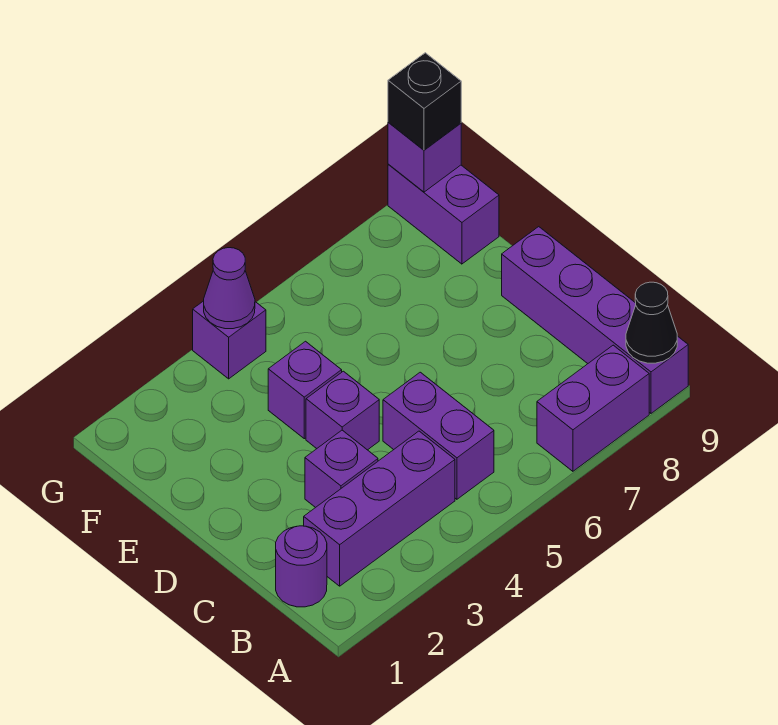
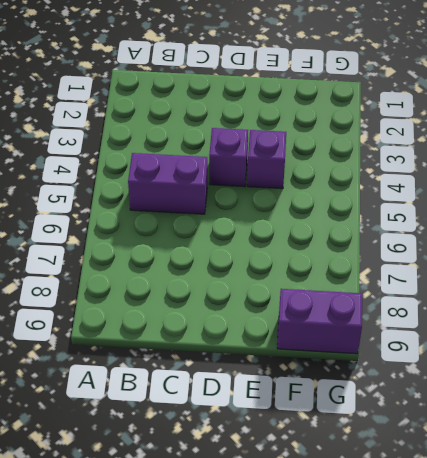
none -> purple 1x2 brick [537,345,649,471]
none -> purple 1x4 brick [502,227,688,413]
none -> purple 1x1 round brick [276,526,327,607]

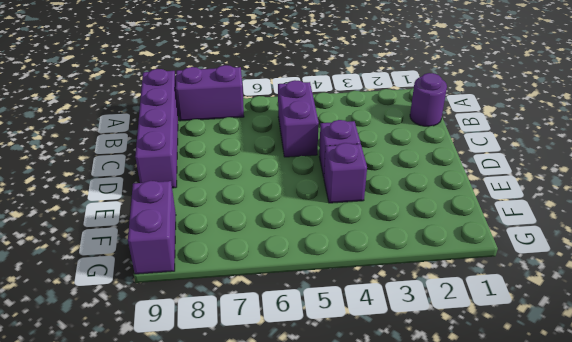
none -> purple 1x3 brick [304,431,455,586]
none -> purple 1x1 brick [305,430,378,508]
none -> purple 1x1 brick [193,301,266,379]

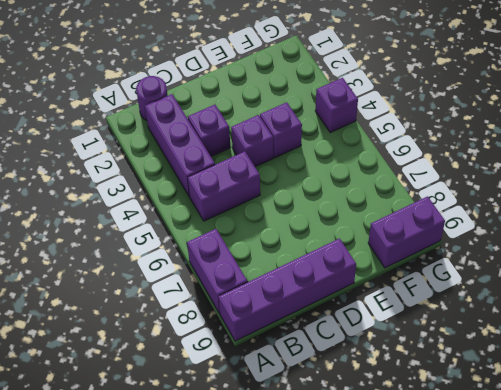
none -> black 1x1 cone [626,282,677,363]
none -> purple 1x1 cone [204,248,255,329]
none -> purple 1x1 brick [388,122,461,192]

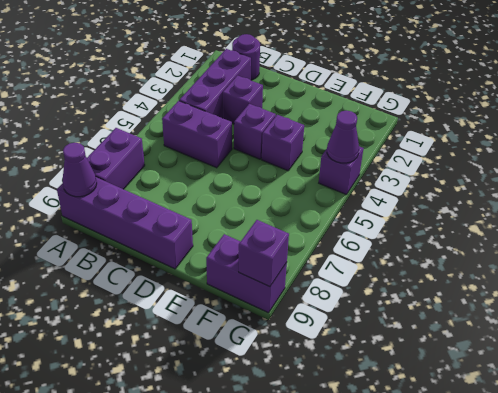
purple 1x1 cone [62,143,97,197] -> black 1x1 cone [626,282,677,363]
none -> black 1x1 brick [388,53,461,150]

